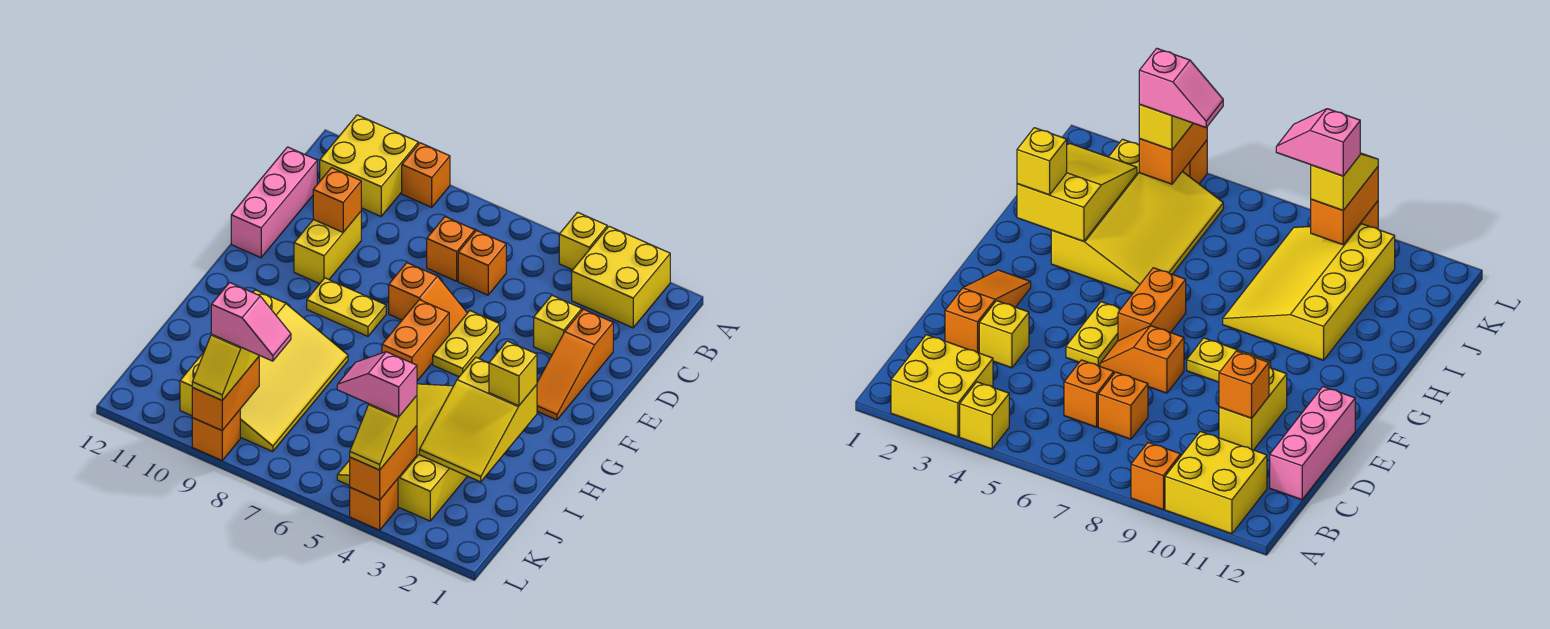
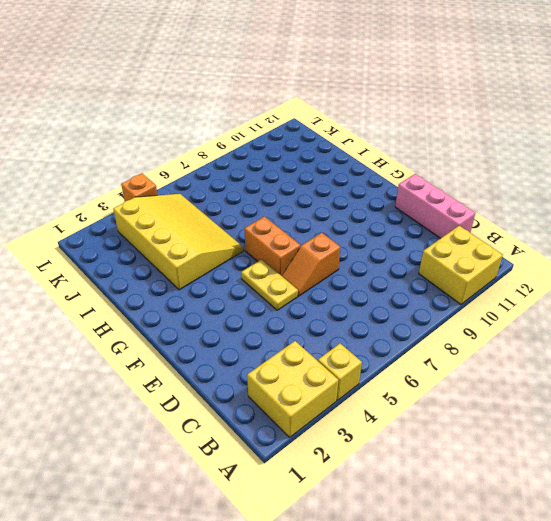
none -> orange 1x1 brick [402,143,450,207]
none -> orange 1x1 brick [458,231,506,295]
none -> orange 1x1 brick [427,217,475,281]

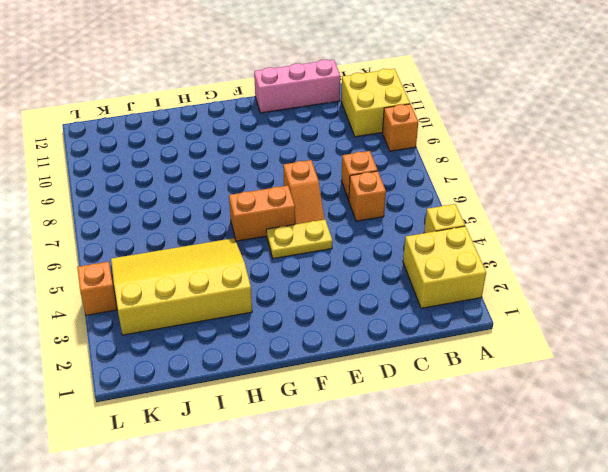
none -> orange 1x3 slope [537,309,613,420]
none -> yellow 1x1 brick [534,296,582,355]
none -> yellow 1x2 brick [294,212,361,284]

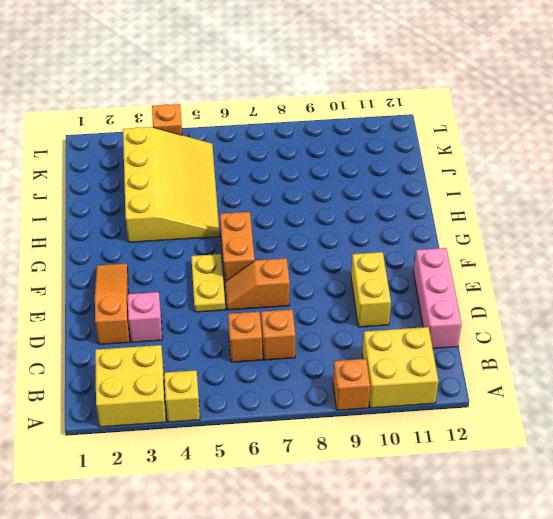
pink 1x1 brick [128,292,162,342] -> yellow 1x1 brick [534,296,582,355]
none -> yellow 1x2 plate [307,278,386,336]
none -> yellow 3x4 slope [180,290,348,452]
none -> orange 1x1 brick [192,410,240,460]

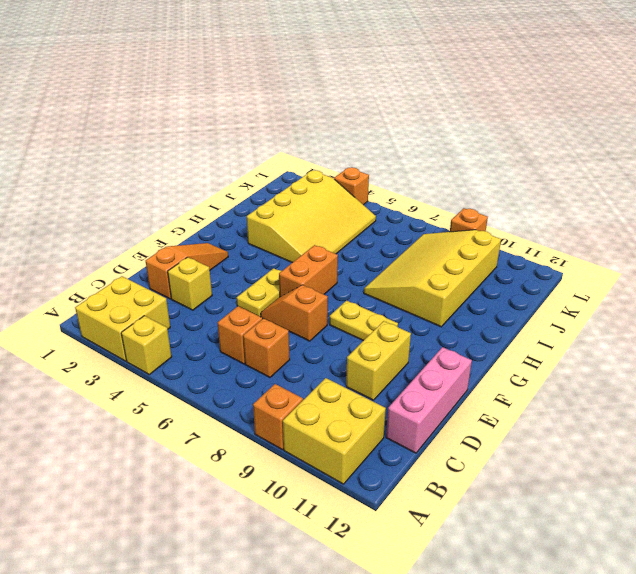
none -> orange 1x1 brick [313,168,361,232]
none -> yellow 2x3 slope [419,357,537,482]
none -> orange 1x2 brick [350,426,417,500]

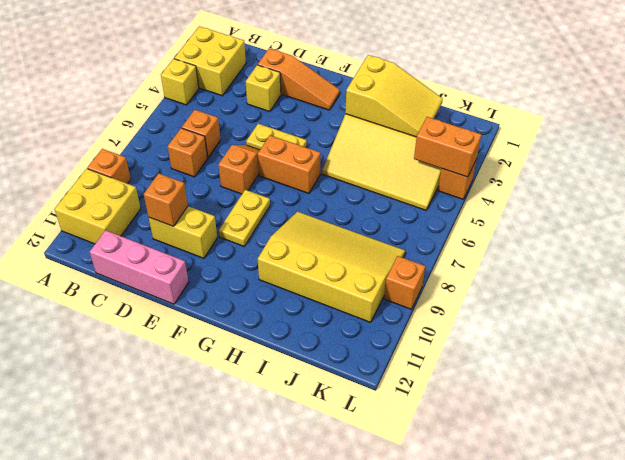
none -> orange 1x2 brick [192,357,259,430]
none -> yellow 1x1 brick [489,341,537,406]
none -> yellow 1x2 slope [350,396,417,470]

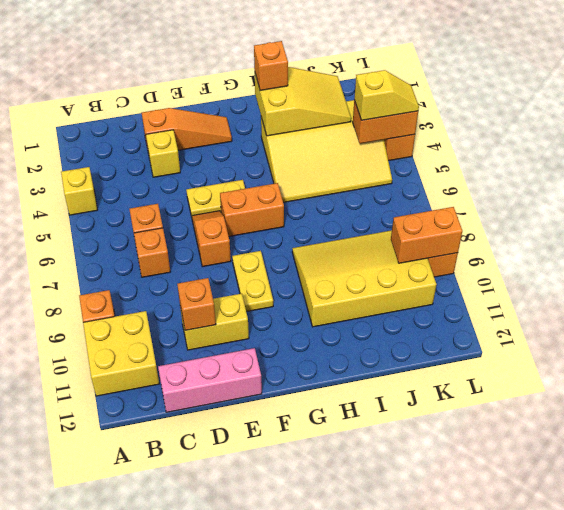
orange 1x1 brick [254,41,288,90] -> yellow 1x1 brick [489,341,537,406]
none -> yellow 2x2 brick [572,226,670,328]
none -> yellow 1x2 slope [192,334,259,400]
none -> pink 1x2 slope [337,352,417,417]

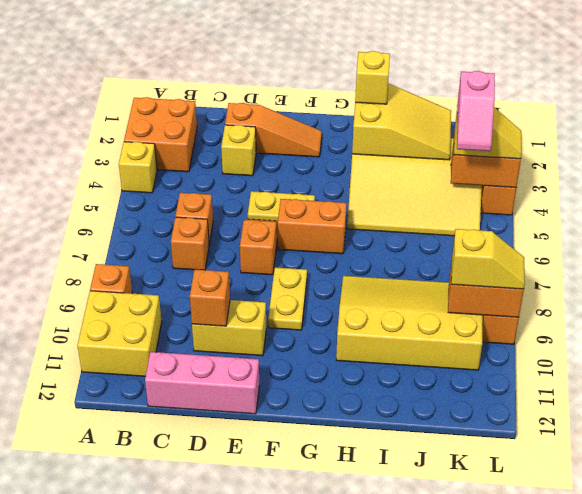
orange 2x2 brick [124,97,197,172] -> yellow 2x2 brick [572,226,670,328]
none -> pink 1x2 slope [211,283,291,361]

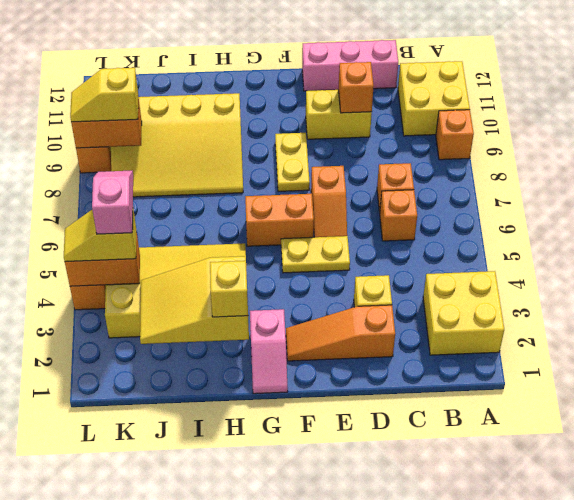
pink 1x2 slope [250,309,288,394] -> pink 1x2 slope moved to [211,283,291,361]
none -> yellow 1x1 brick [559,212,607,270]

